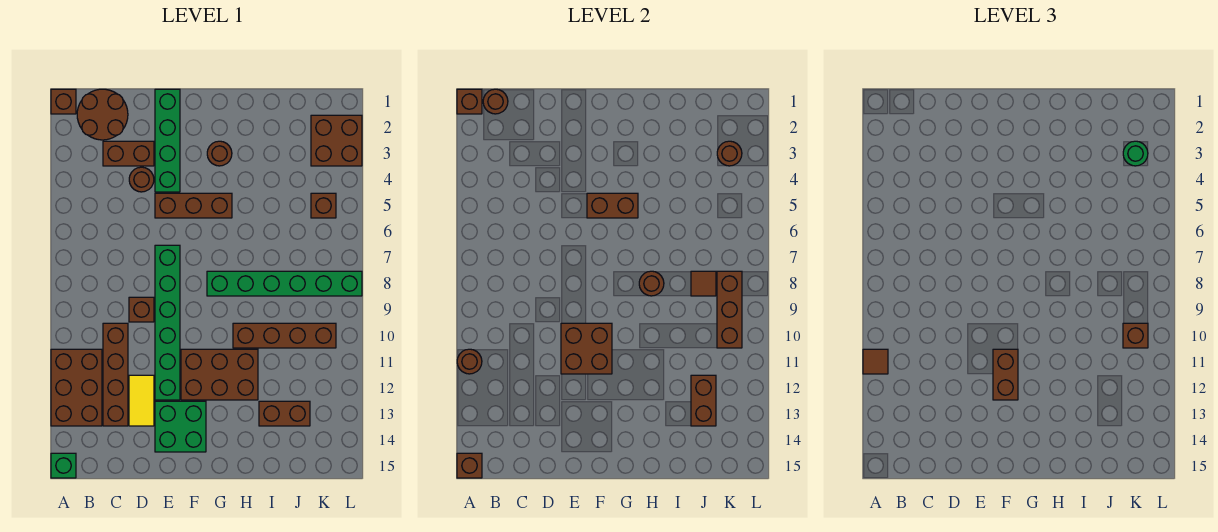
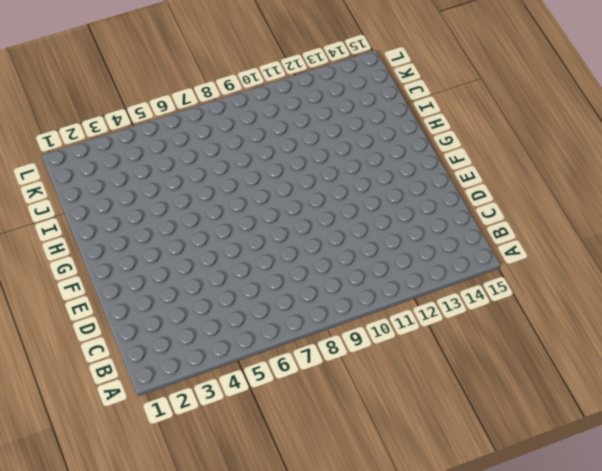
none -> brown 1x1 brick [51,89,76,114]
none -> brown 2x3 brick [51,349,102,426]
none -> green 1x1 brick [51,453,76,478]
none -> brown 2x2 round brick [77,89,128,140]

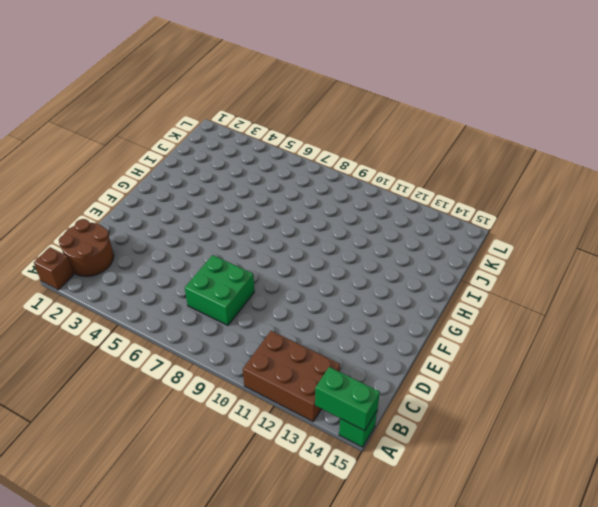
green 1x2 brick [315,367,380,431] -> brown 1x1 brick [457,453,482,478]
green 2x2 brick [185,255,255,325] -> green 2x2 brick moved to [155,401,206,452]
none -> brown 1x2 brick [103,141,154,166]
none -> brown 1x4 brick [103,323,128,426]
none -> brown 1x1 round brick [129,167,154,192]
none -> brown 1x1 brick [129,297,154,322]

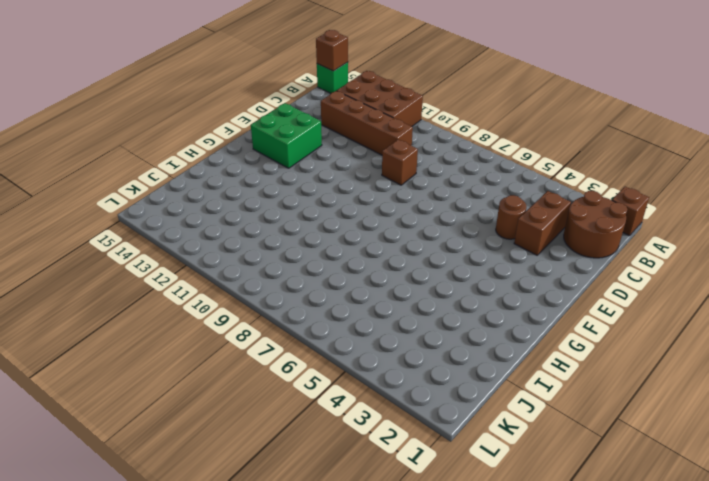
none -> yellow 1x2 tile [129,375,154,426]
none -> green 1x4 brick [155,89,180,192]
none -> brown 1x3 brick [155,193,232,218]
none -> green 1x6 brick [155,245,180,400]

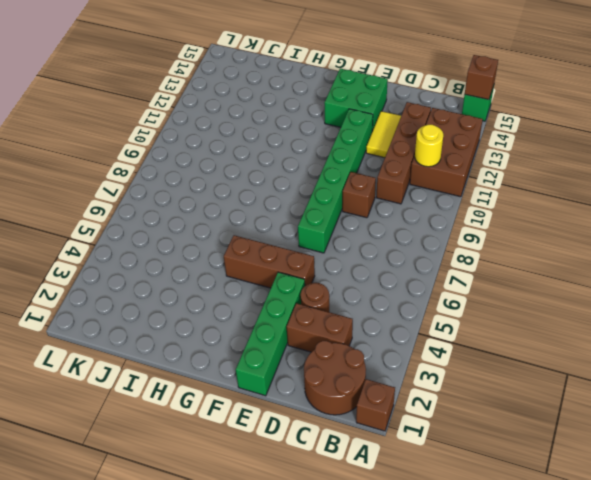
yellow 1x1 round brick [415,125,443,167] -> none
none -> brown 2x3 brick [181,349,258,400]
none -> brown 1x1 round brick [207,141,232,166]
none -> green 1x6 brick [207,271,362,296]
none -> brown 1x4 brick [233,323,336,348]

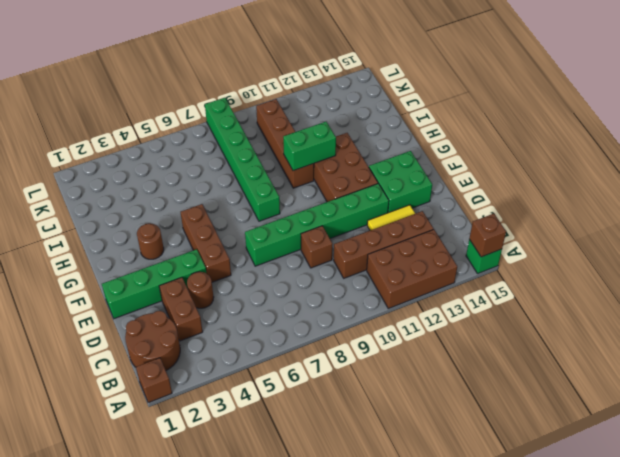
green 1x2 brick [283,122,336,171] -> none
none -> brown 1x2 brick [259,401,310,426]
none -> brown 2x2 brick [311,115,362,166]
none -> brown 1x1 brick [311,193,336,218]
none -> brown 1x1 brick [457,89,482,114]

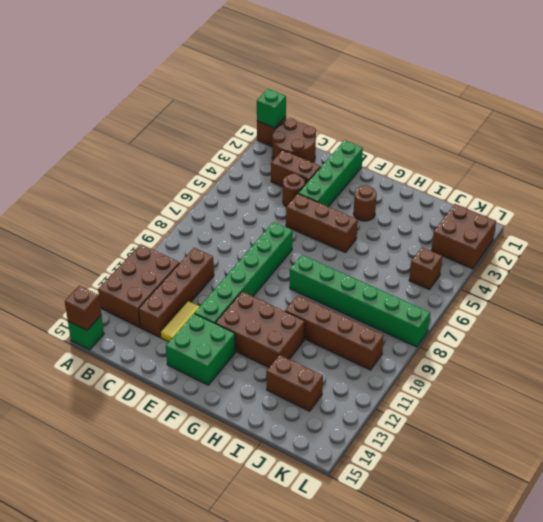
green 1x1 brick [257,89,286,128] -> brown 1x1 brick [457,89,482,114]
none -> brown 1x1 brick [129,297,154,322]
none -> brown 1x1 round brick [457,349,482,374]
none -> brown 1x1 round brick [483,89,508,114]
none -> brown 2x2 brick [561,323,612,374]

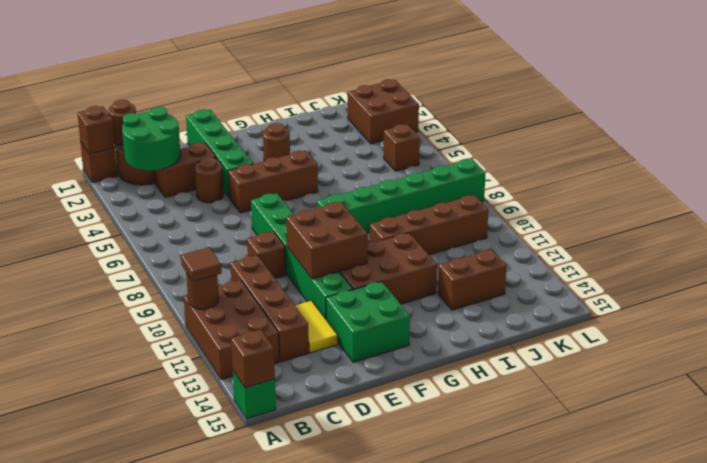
green 2x2 round brick [122,107,181,171] -> none
none -> brown 1x2 brick [587,193,638,218]
none -> brown 1x1 round brick [639,271,664,296]
none -> brown 1x1 tile [691,271,716,296]
none -> brown 1x2 brick [691,375,716,426]

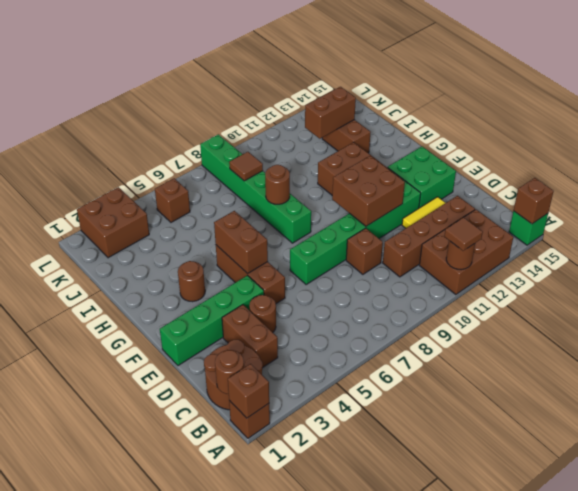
none -> brown 1x4 brick [233,323,336,348]
none -> brown 1x1 round brick [717,141,742,166]
none -> brown 1x3 brick [717,271,742,348]
none -> brown 1x2 brick [993,349,1018,400]

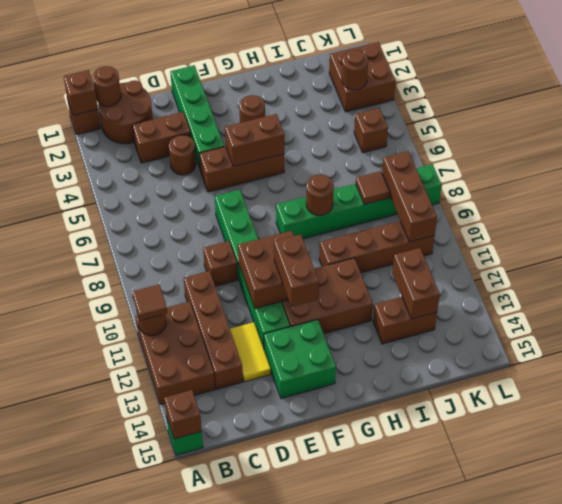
none -> green 1x1 round brick [1123,141,1148,166]
none -> brown 1x1 brick [1123,323,1148,348]

